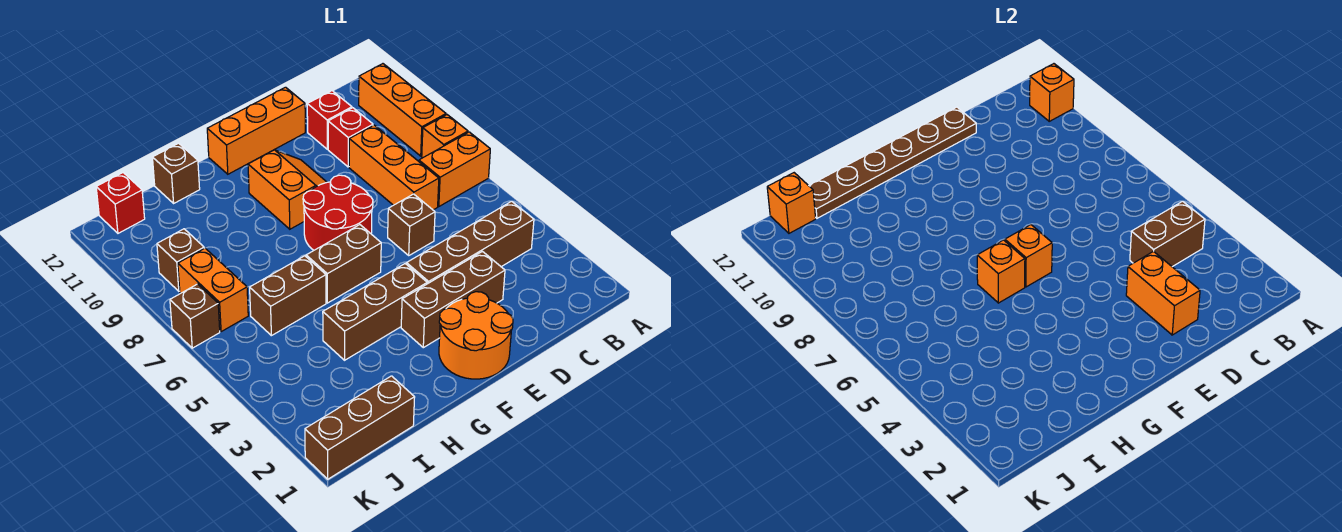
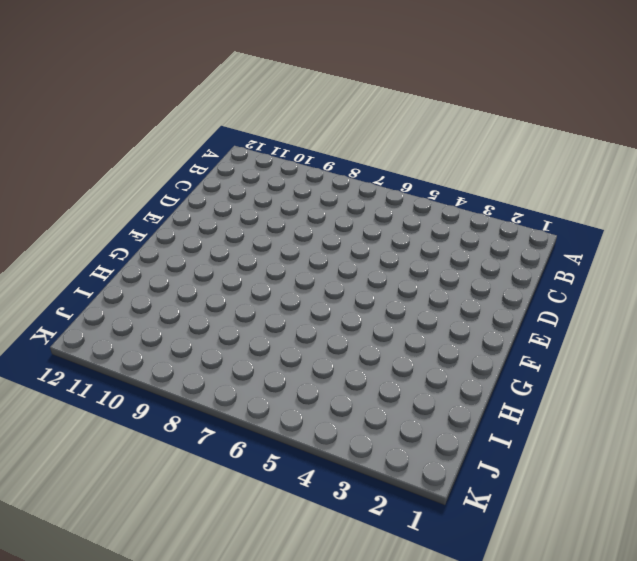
none -> orange 1x2 brick [419,132,490,207]
none -> orange 1x1 brick [422,115,468,158]
none -> orange 1x3 brick [359,64,446,156]

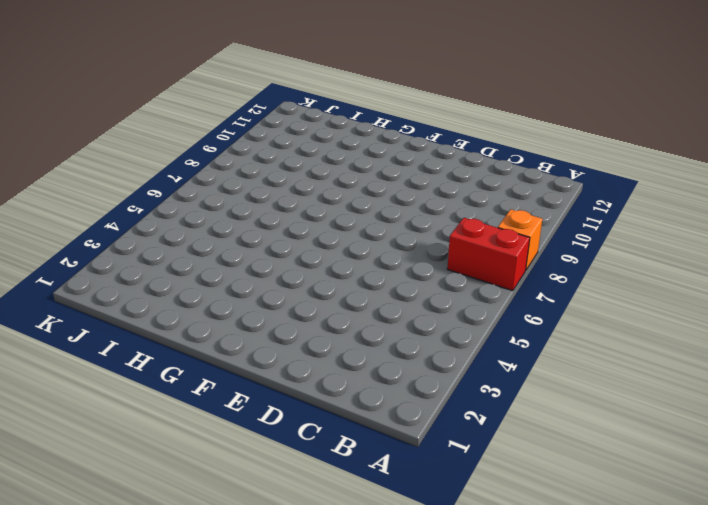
red 1x2 brick [447,218,530,291] -> orange 1x2 brick [419,132,490,207]
none -> orange 1x3 brick [359,64,446,156]
none -> brown 1x4 brick [406,201,534,284]
none -> orange 1x3 brick [349,125,439,210]

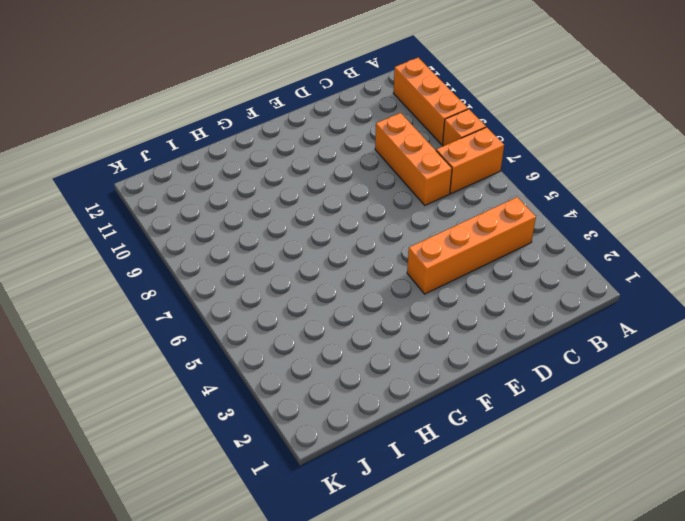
orange 1x4 brick [407,197,536,294] -> brown 1x4 brick [406,201,534,284]
none -> red 1x1 brick [328,108,373,167]
none -> red 1x1 brick [307,91,352,149]
none -> brown 1x3 brick [401,252,505,348]

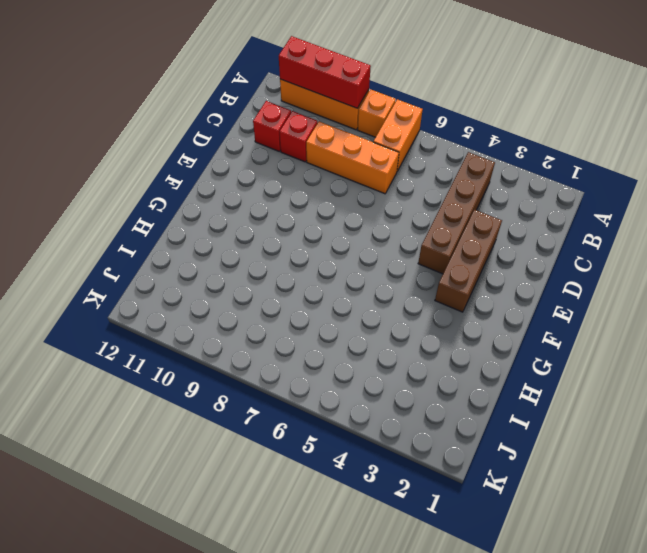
red 1x3 brick [279,36,371,108] -> orange 1x1 brick [1030,64,1074,121]
none -> brown 1x1 brick [388,194,435,255]
none -> orange 1x3 brick [207,87,305,174]
none -> orange 2x2 round brick [439,292,513,379]

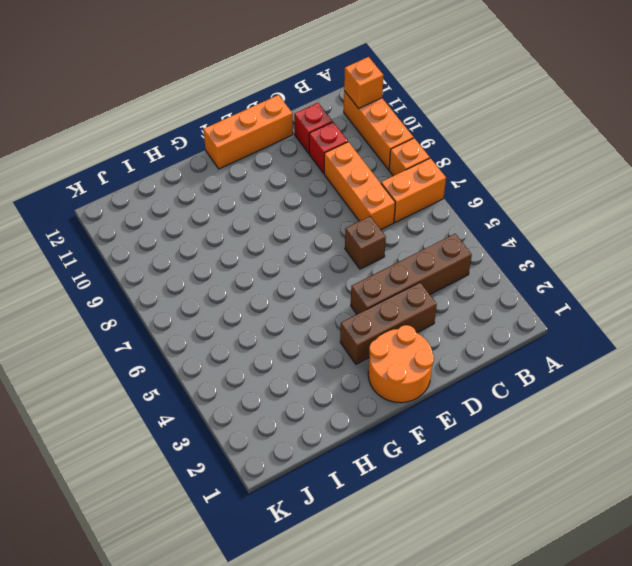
none -> red 2x2 round brick [303,175,373,250]
none -> orange 2x2 slope [248,150,327,229]
none -> brown 1x3 brick [323,264,427,360]

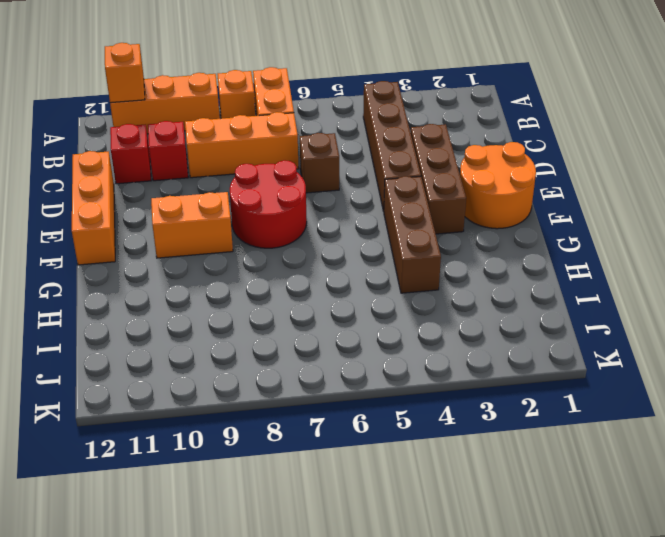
none -> brown 1x2 brick [306,225,381,303]
none -> brown 1x2 brick [250,256,326,336]
none -> brown 1x1 brick [152,143,200,203]

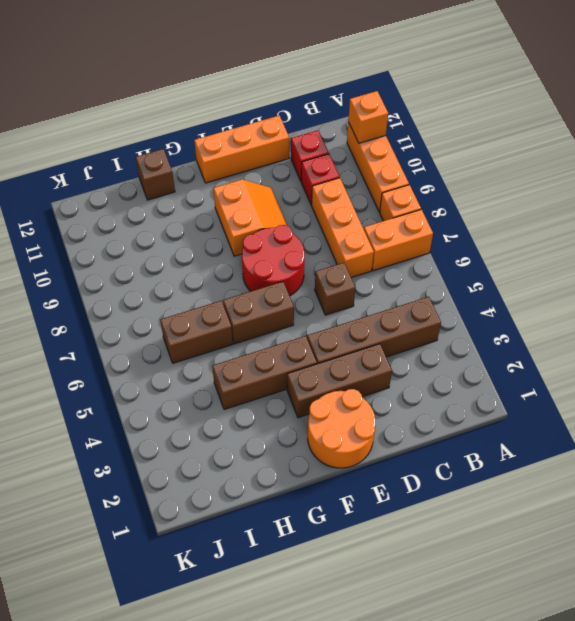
none -> brown 1x3 brick [305,376,415,479]
none -> orange 1x2 brick [178,248,248,332]
none -> brown 1x1 brick [157,229,204,291]

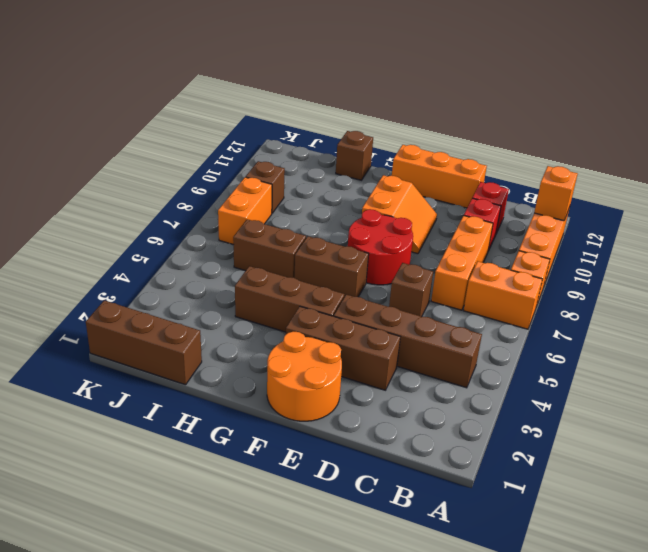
none -> red 1x1 brick [96,173,145,233]
none -> brown 1x1 brick [170,284,220,348]
none -> brown 1x2 brick [1130,201,1205,267]

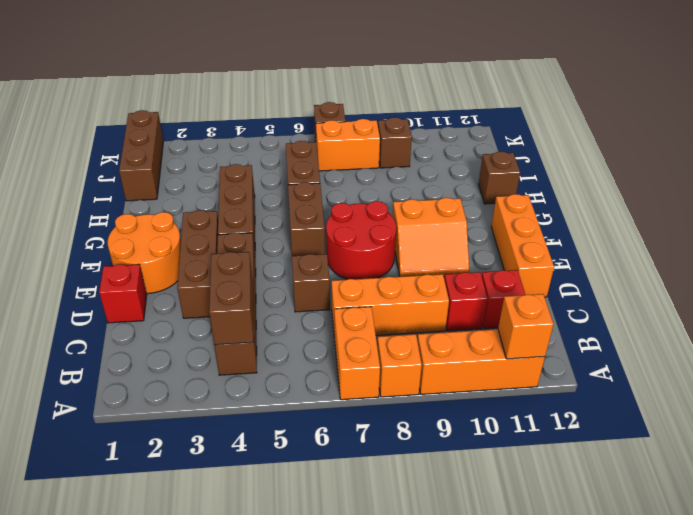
red 1x1 brick [99,264,147,323] -> red 1x1 brick moved to [96,173,145,233]
none -> orange 1x2 brick [1126,251,1200,335]
none -> brown 1x6 plate [809,107,976,218]
none -> orange 1x1 brick [1005,225,1052,287]

